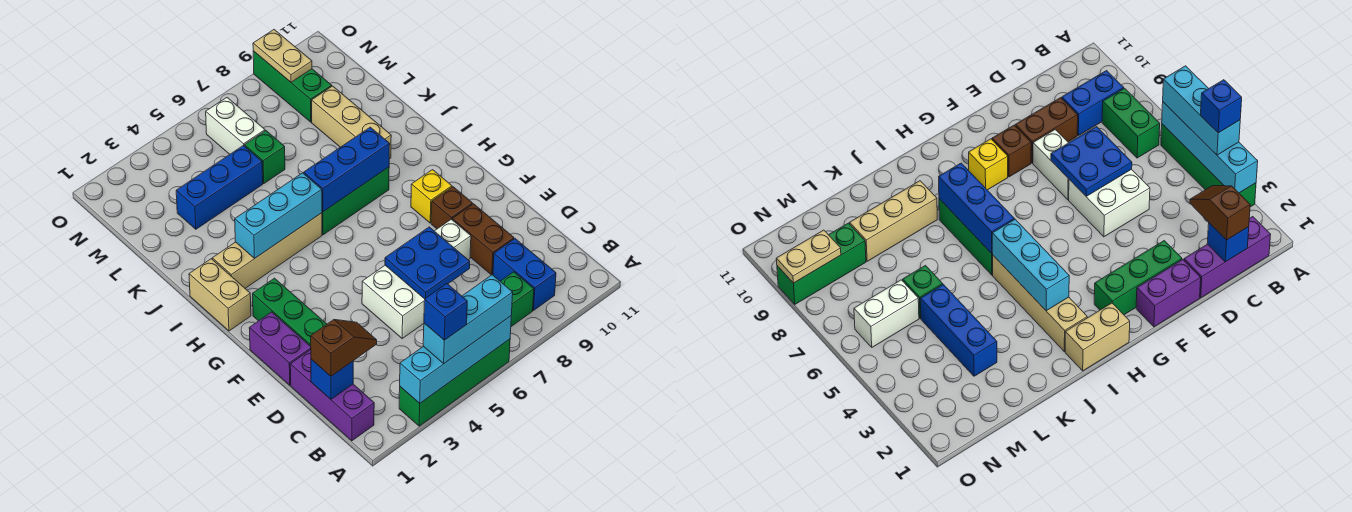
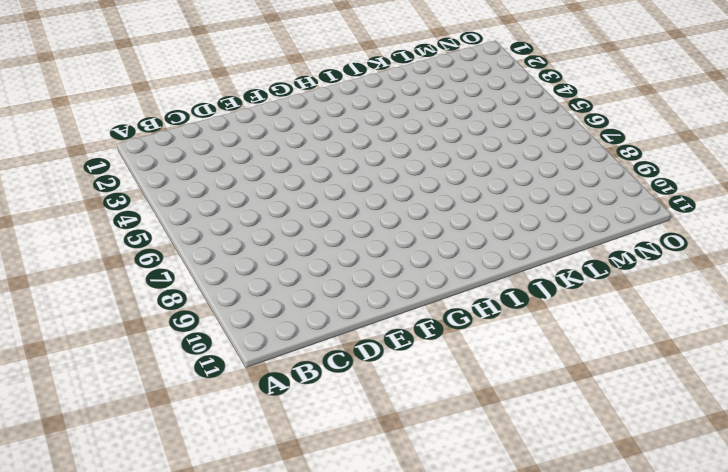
none -> green 1x4 brick [399,339,510,426]
none -> purple 1x3 brick [290,350,374,441]
none -> green 1x2 brick [500,272,534,327]

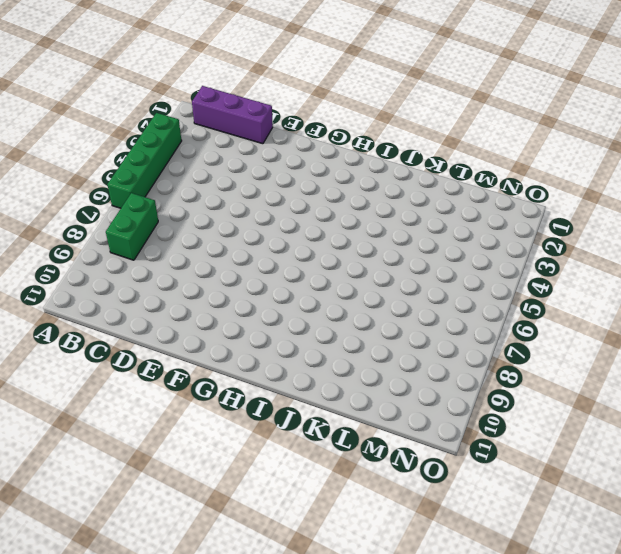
none -> blue 1x2 brick [493,239,556,310]
none -> white 2x2 brick [362,265,425,338]
none -> brown 1x2 brick [452,204,514,275]

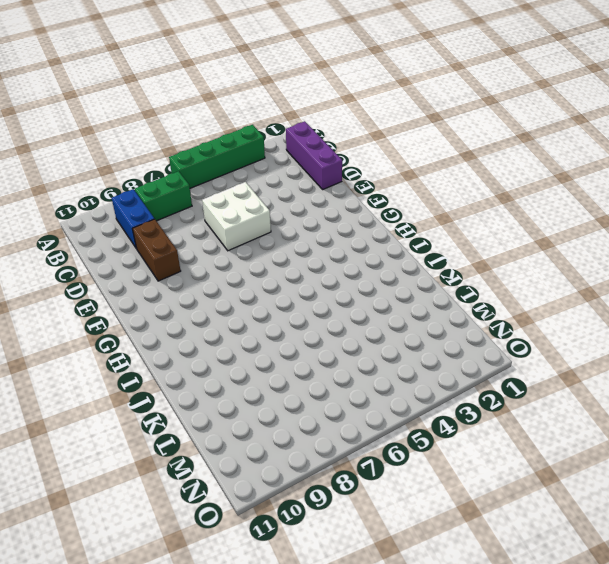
none -> purple 1x2 brick [249,312,311,385]
none -> green 1x3 brick [253,278,327,346]
none -> white 1x2 brick [435,219,471,260]

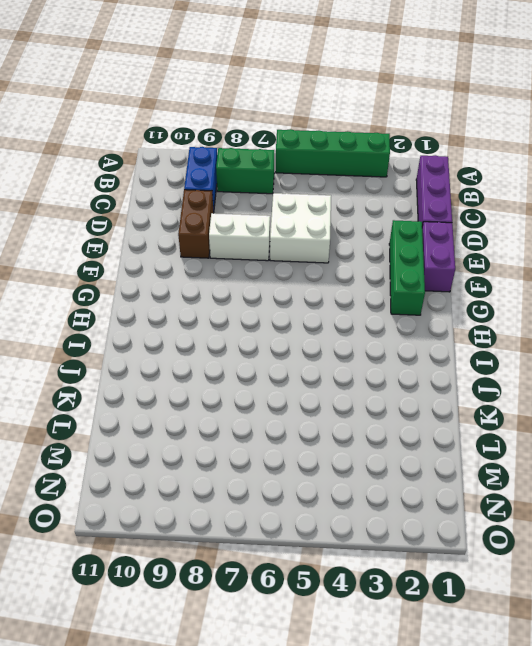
none -> brown 1x1 brick [431,187,472,229]
none -> yellow 1x1 brick [411,170,452,223]
none -> tan 1x2 brick [189,259,251,331]

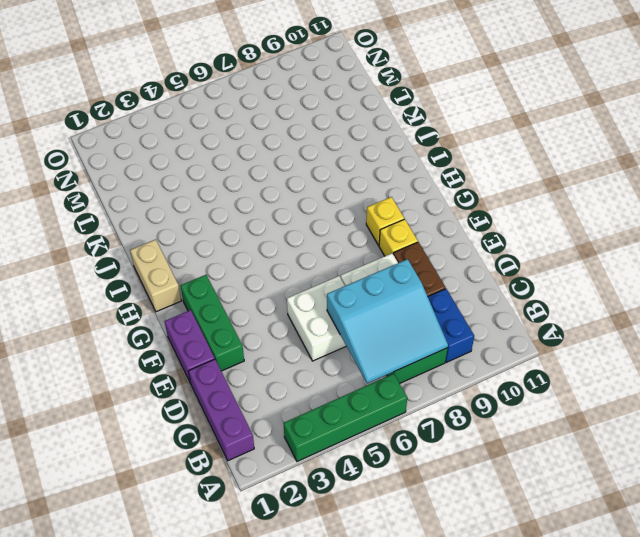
cyan 3x3 slope [327,259,448,384] -> blue 2x2 plate [385,227,470,299]
yellow 1x1 brick [379,219,418,256] -> brown 1x1 brick [431,187,472,229]
none -> tan 1x4 brick [212,213,322,288]
none -> green 1x3 brick [322,167,389,235]
none -> tan 1x3 brick [312,86,391,159]

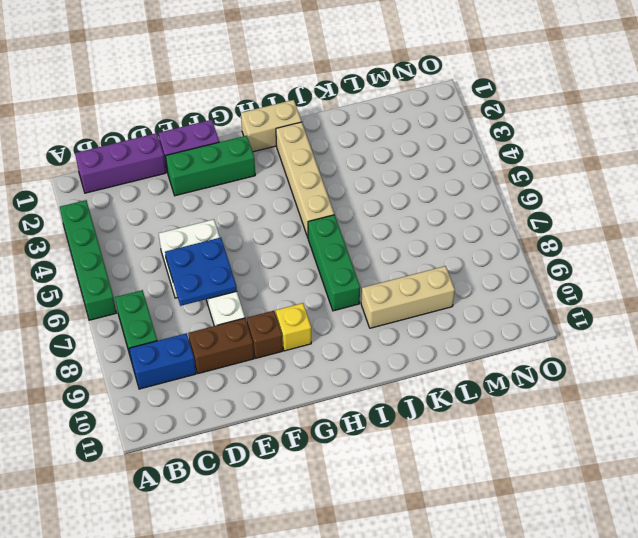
none -> blue 1x3 brick [176,145,263,229]
none -> green 1x1 brick [245,131,285,183]
none -> white 1x2 brick [206,98,265,154]

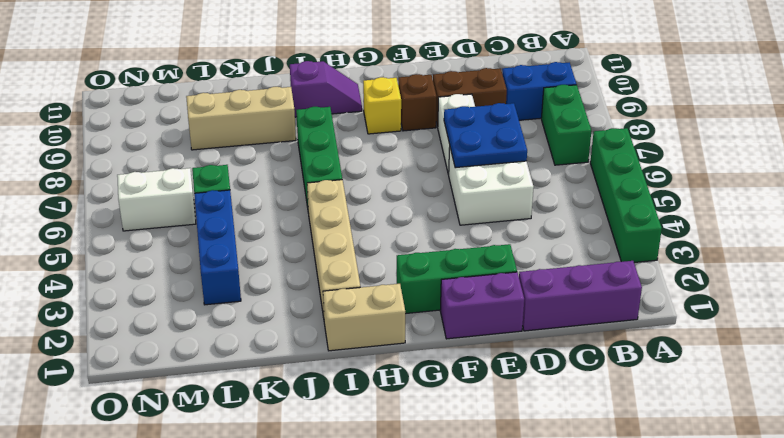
purple 1x2 slope [290,61,362,117] -> none
none -> green 1x3 brick [253,51,332,122]
none -> cyan 1x4 brick [400,316,511,403]
none -> blue 1x1 brick [311,359,353,399]

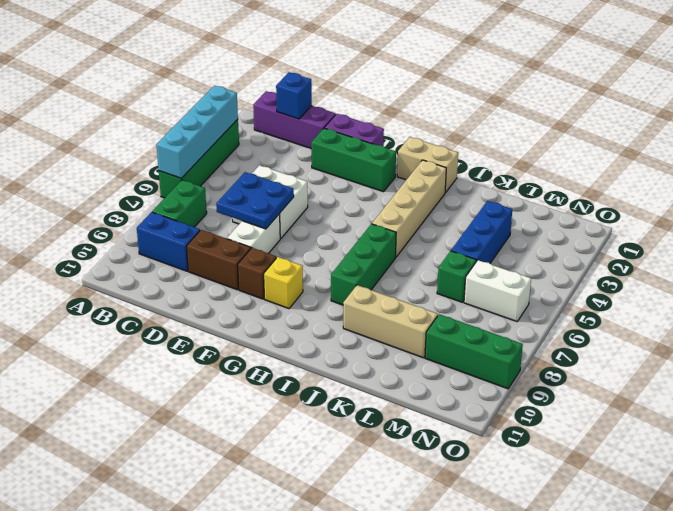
none -> cyan 1x3 brick [235,173,322,258]
none -> blue 1x3 brick [304,127,390,212]
none -> tan 1x2 plate [253,30,312,82]

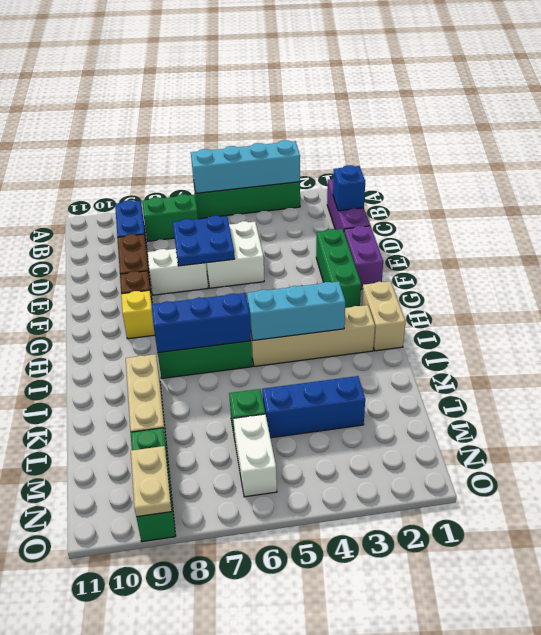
none -> cyan 1x3 brick [423,275,513,363]
none -> brown 1x2 slope [311,320,377,376]
none -> blue 1x1 brick [424,284,467,340]

